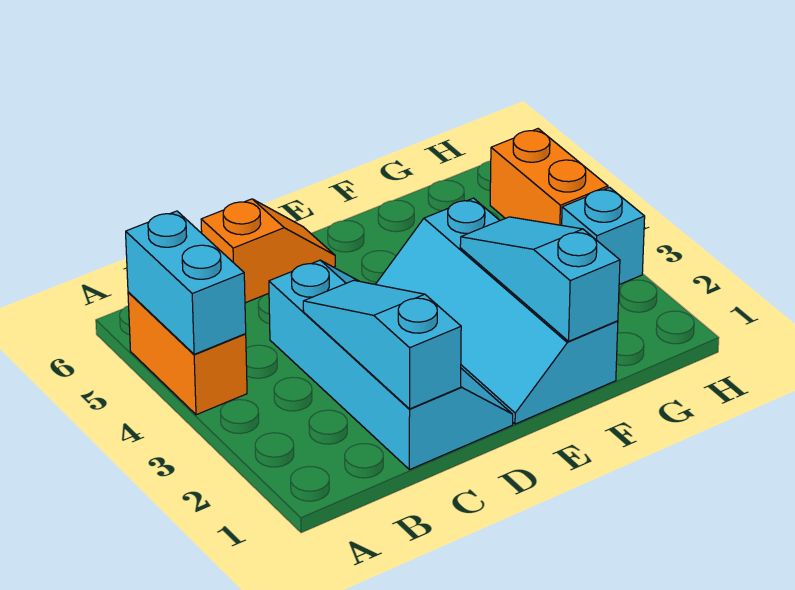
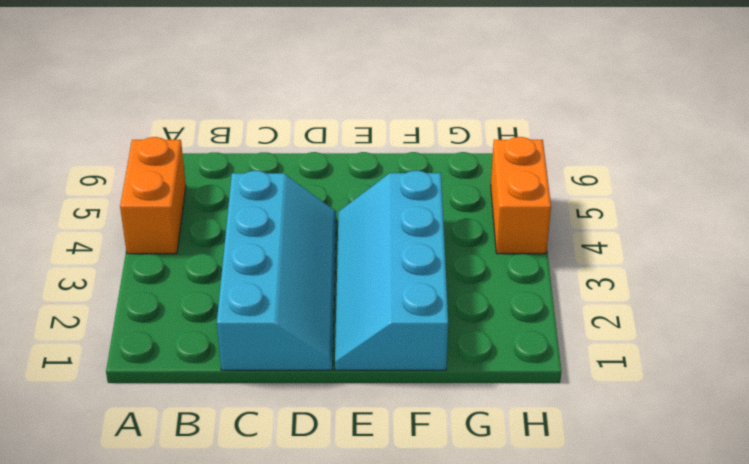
none -> orange 1x2 slope [201,199,335,303]
none -> cyan 1x1 brick [562,187,645,285]

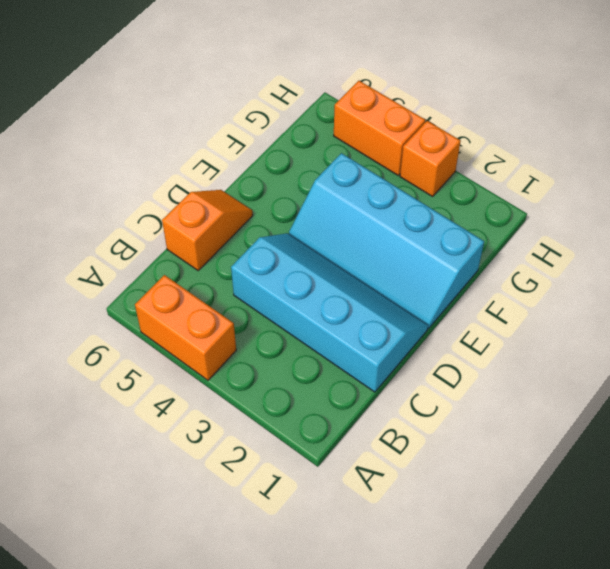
orange 1x1 brick [400,121,461,197] -> cyan 1x1 brick [562,187,645,285]
none -> cyan 1x2 brick [126,211,246,354]
none -> cyan 1x3 slope [303,280,461,409]

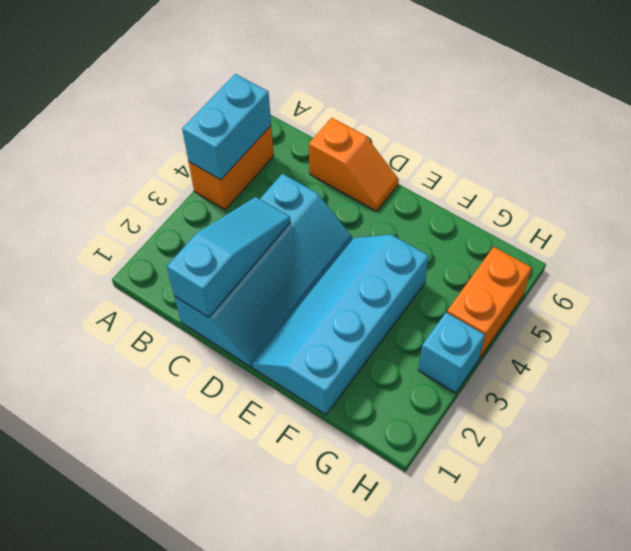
none -> cyan 1x3 slope [460,217,620,341]

